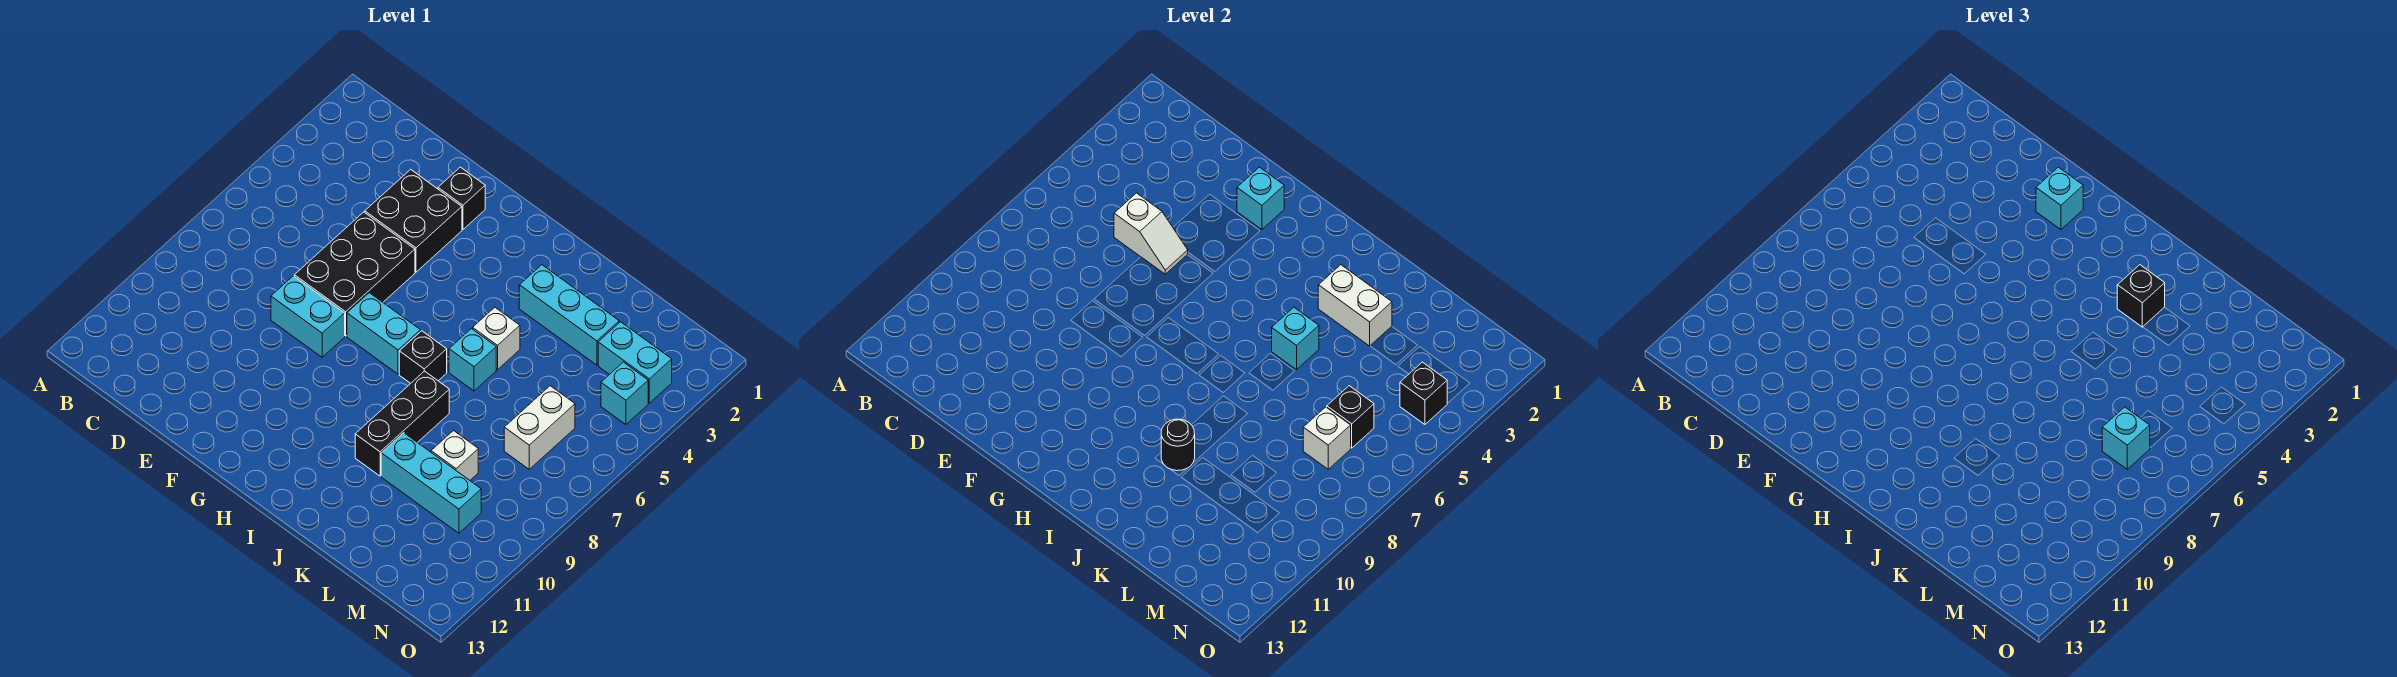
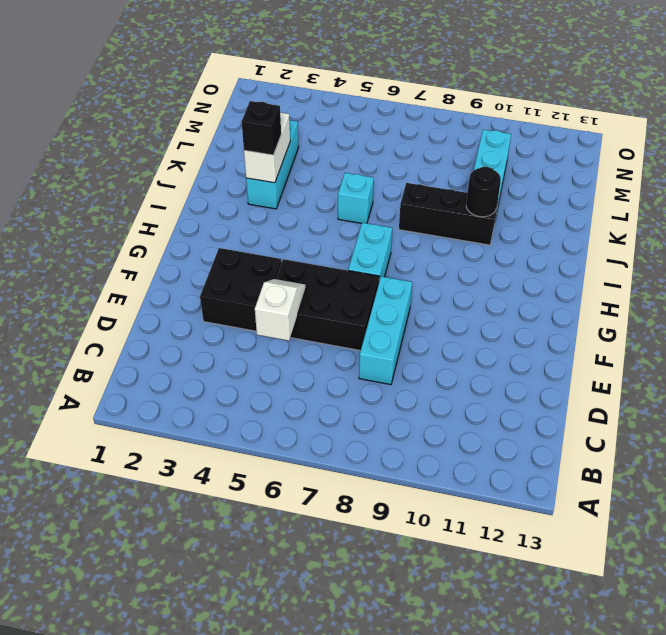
cyan 1x3 brick [359,276,412,385] -> cyan 1x2 brick [271,276,345,357]
none -> black 1x1 brick [438,167,485,230]
none -> black 1x1 brick [399,331,447,383]
none -> white 1x1 brick [473,307,520,370]

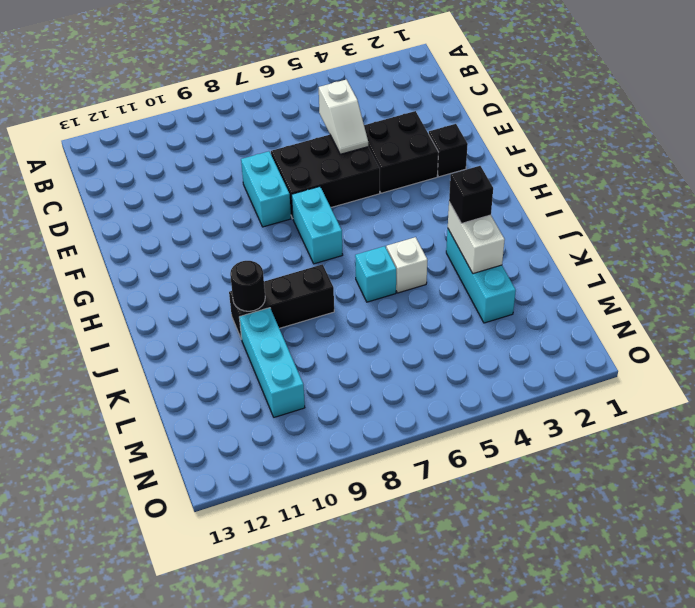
none -> black 1x1 brick [399,331,447,383]
none -> white 1x1 brick [431,431,478,480]
none -> cyan 1x2 brick [598,322,672,403]

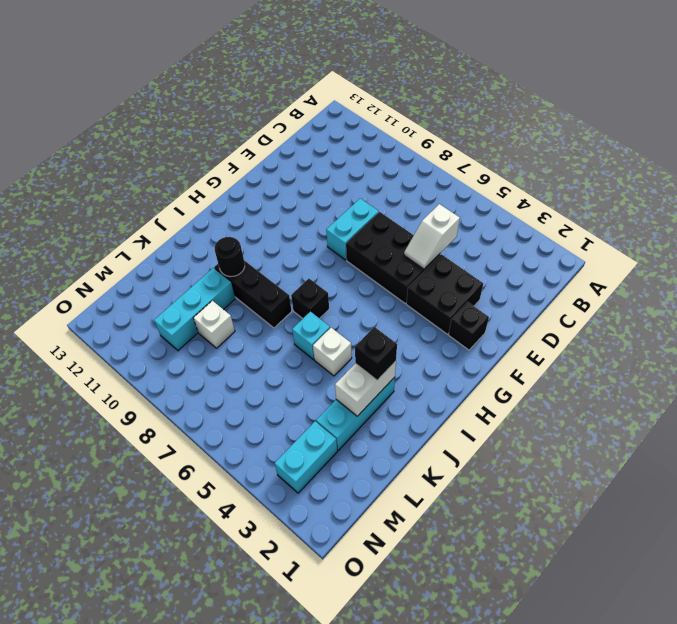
none -> cyan 1x2 brick [347,293,420,374]
none -> white 1x2 brick [504,386,575,469]
none -> cyan 1x1 brick [601,362,648,424]

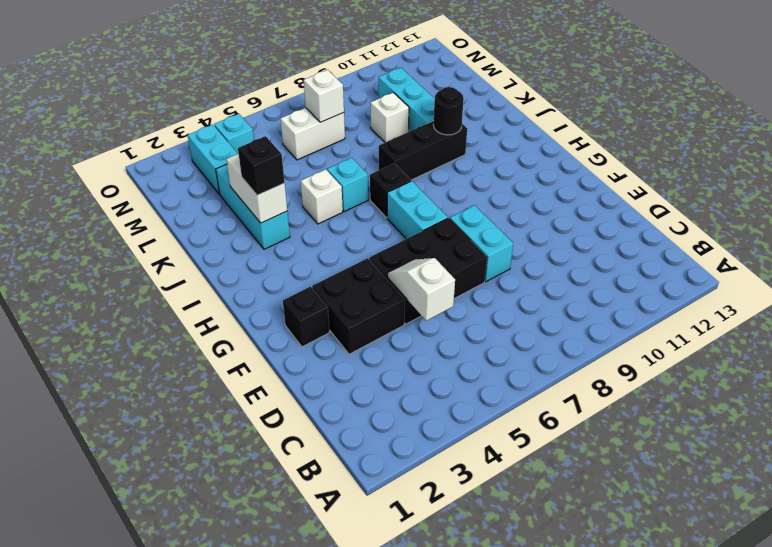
none -> cyan 1x1 brick [1237,167,1284,230]
none -> cyan 1x1 brick [1272,307,1319,370]
none -> black 1x1 brick [1327,386,1374,448]

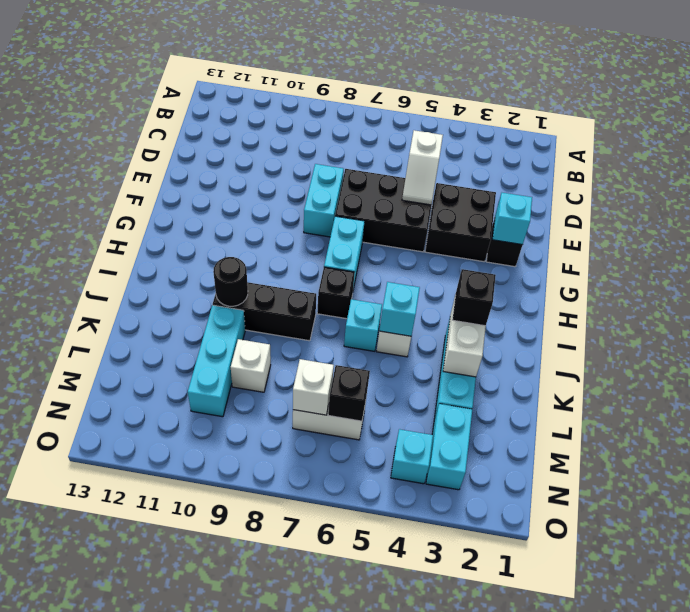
none -> black 1x1 brick [1400,362,1447,424]
none -> cyan 1x1 brick [2036,167,2083,230]
none -> cyan 1x1 brick [2102,407,2150,469]

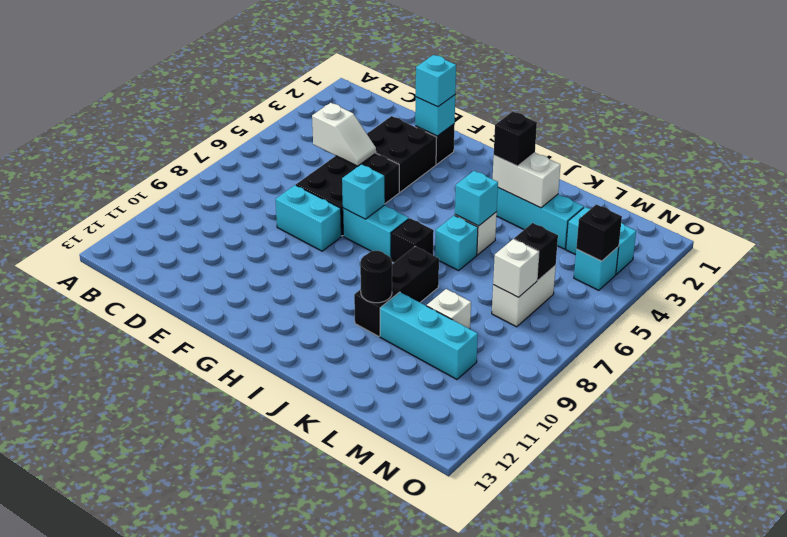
cyan 1x1 brick [342,164,385,219] -> cyan 1x1 brick moved to [2102,407,2150,469]

